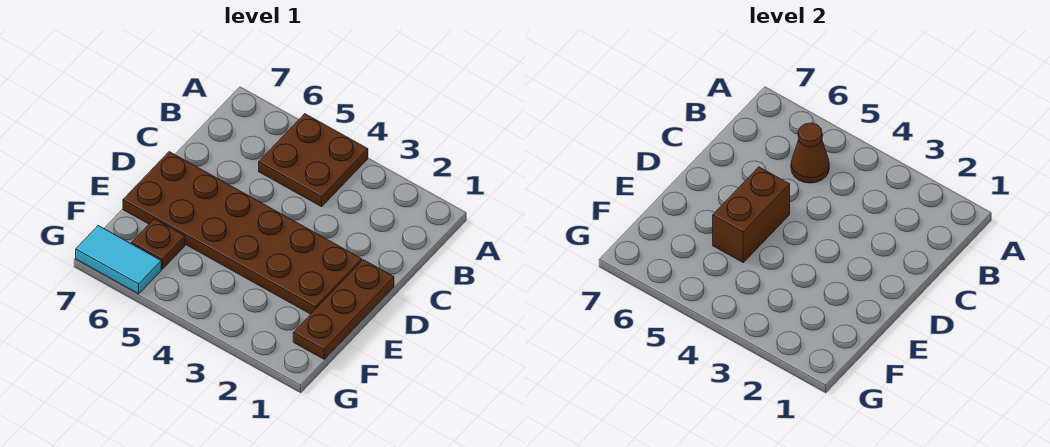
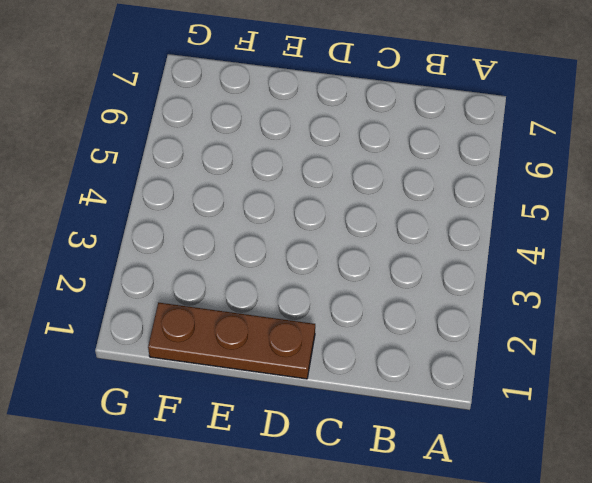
none -> brown 2x2 plate [259,114,368,207]
none -> brown 2x6 plate [123,152,362,314]

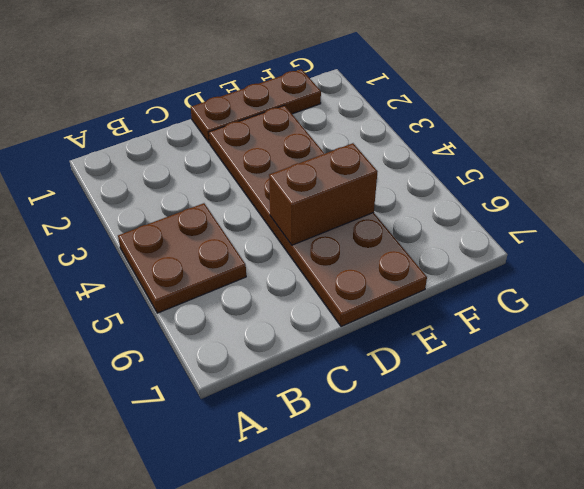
none -> brown 1x1 plate [132,219,185,269]
none -> cyan 1x2 tile [76,226,161,294]

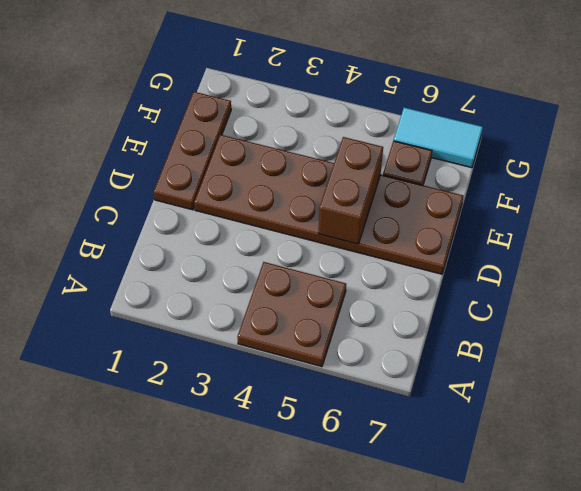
none -> brown 1x1 cone [791,123,829,183]

